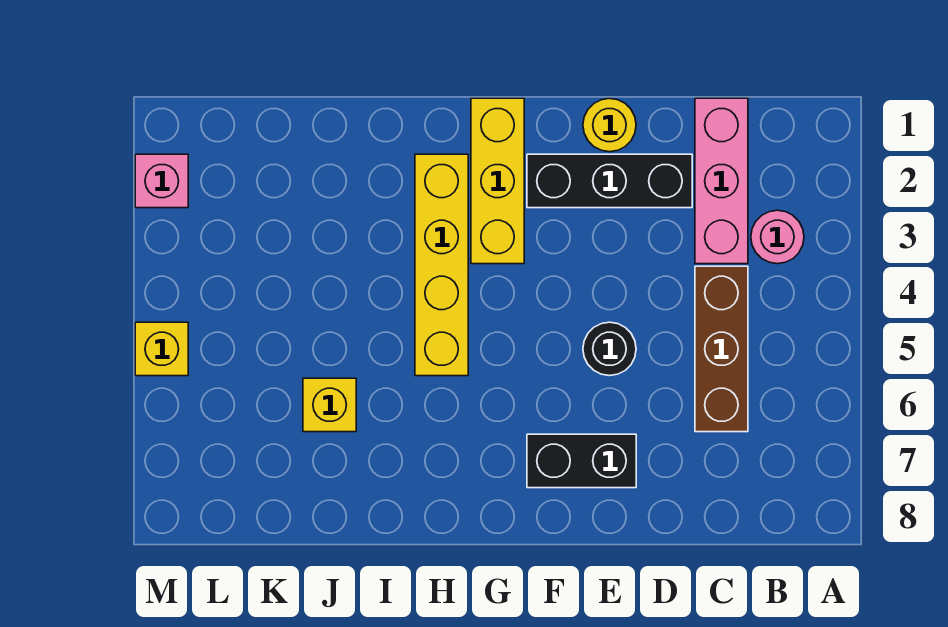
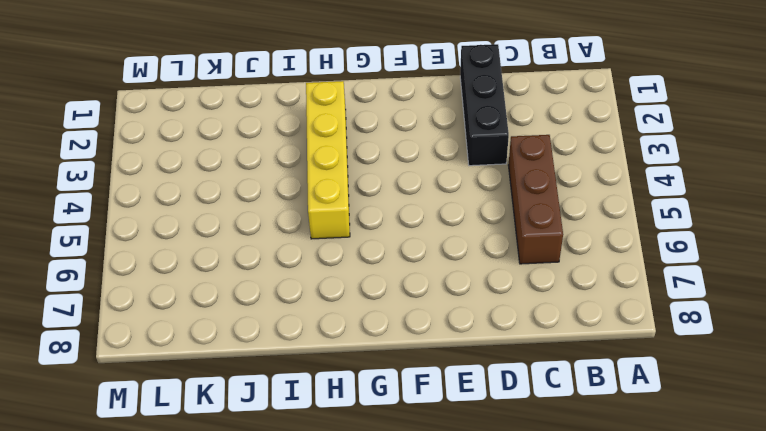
black 1x3 brick [460,44,509,166] -> black 1x3 brick turned to [527,154,692,208]
none -> pink 1x1 round brick [751,210,804,264]
none -> pink 1x3 brick [695,98,748,264]
none -> yellow 1x1 round brick [583,98,636,152]

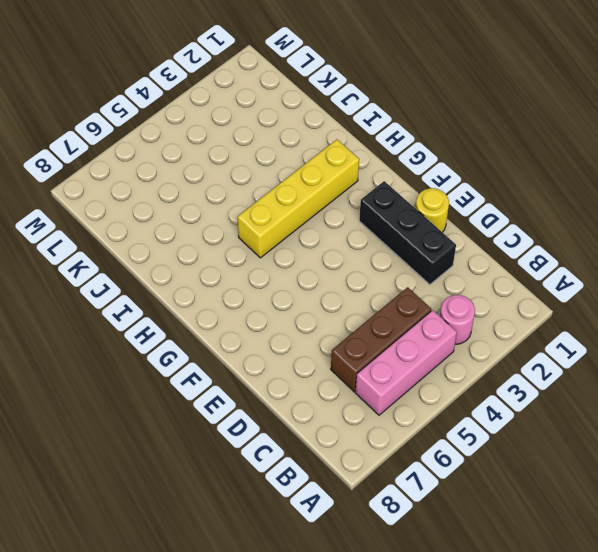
pink 1x3 brick [355,310,457,415] -> pink 1x3 brick moved to [695,98,748,264]
none -> black 1x1 round brick [583,322,636,376]
none -> black 1x2 brick [527,434,636,488]
none -> yellow 1x3 brick [471,98,524,264]

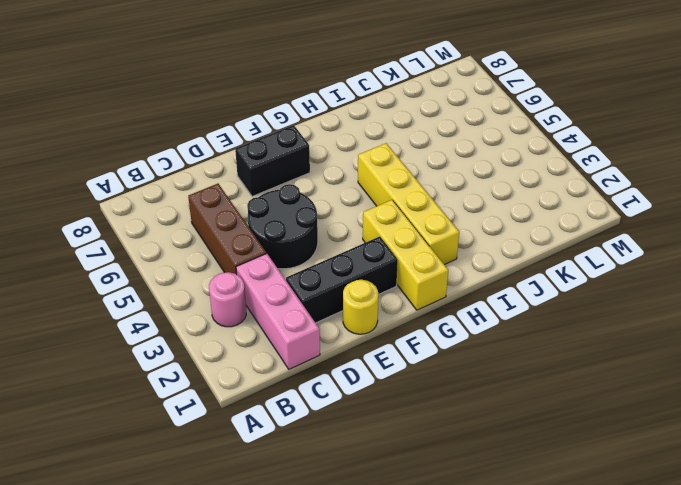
black 2x2 round brick [247,184,318,269] -> black 1x1 round brick [583,322,636,376]
none -> yellow 1x1 brick [303,378,356,432]
none -> pink 1x1 brick [135,154,188,208]
none -> yellow 1x1 brick [135,322,188,376]

